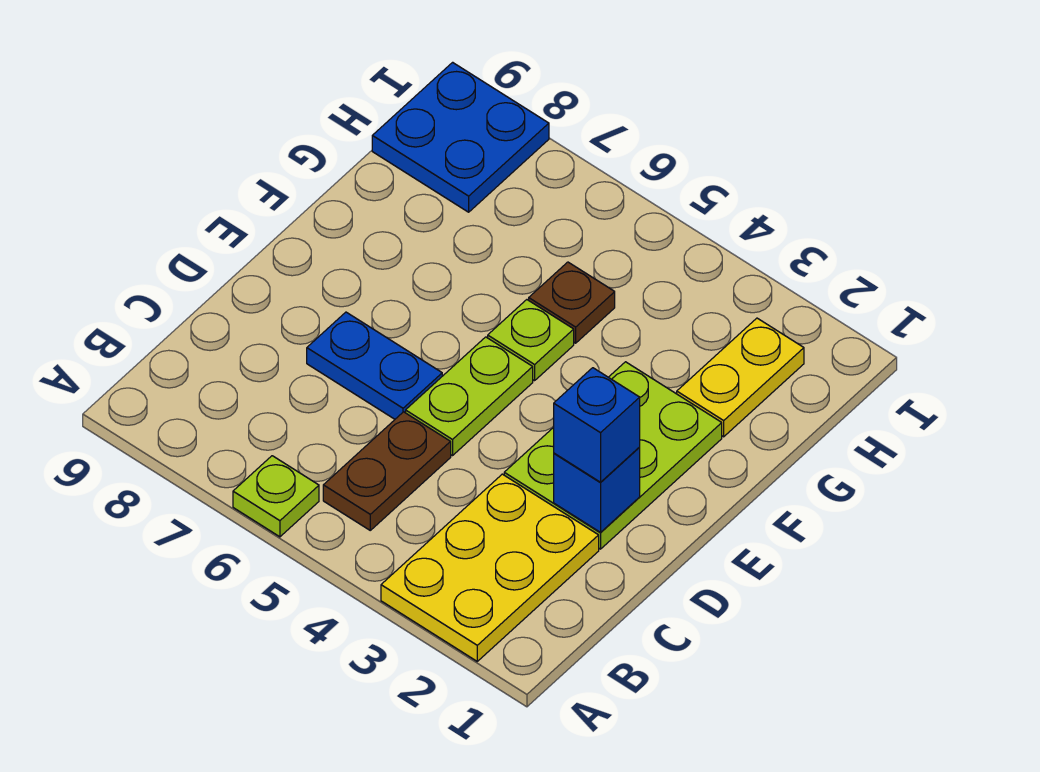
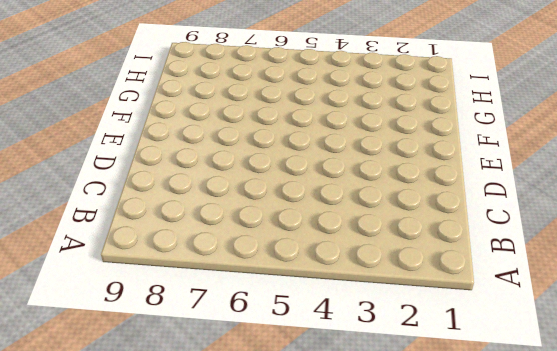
none -> yellow 2x3 plate [381,474,599,661]
none -> lime 1x1 plate [233,456,319,537]
none -> brown 1x2 plate [323,412,451,530]

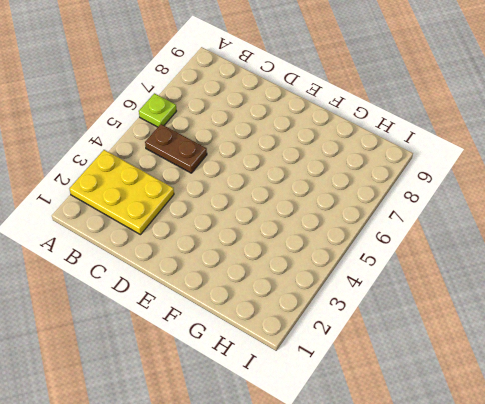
none -> lime 2x3 plate [504,362,722,549]
none -> lime 1x2 plate [406,337,533,456]
none -> blue 1x2 plate [307,312,442,419]

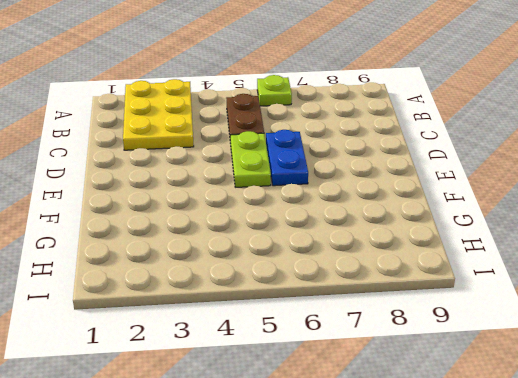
blue 1x2 plate [266,130,308,186] -> blue 1x2 plate turned to [307,312,442,419]
none -> lime 2x3 plate [504,362,722,549]
none -> lime 1x1 plate [488,300,574,381]
none -> yellow 1x2 plate [677,318,804,437]

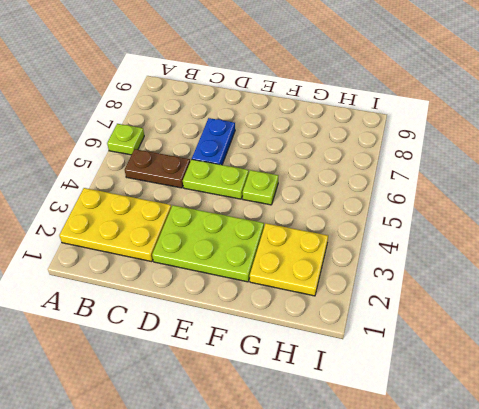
yellow 2x2 plate [250,223,328,296] -> yellow 1x2 plate [677,318,804,437]
none -> brown 1x1 plate [529,262,615,343]
none -> blue 2x2 plate [372,62,549,212]
none -> blue 1x1 brick [554,448,640,532]

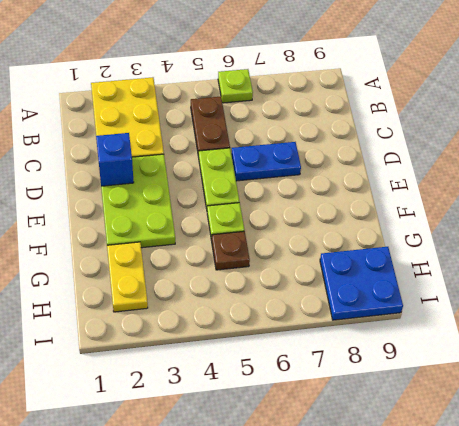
none -> blue 1x1 brick [554,368,640,482]

